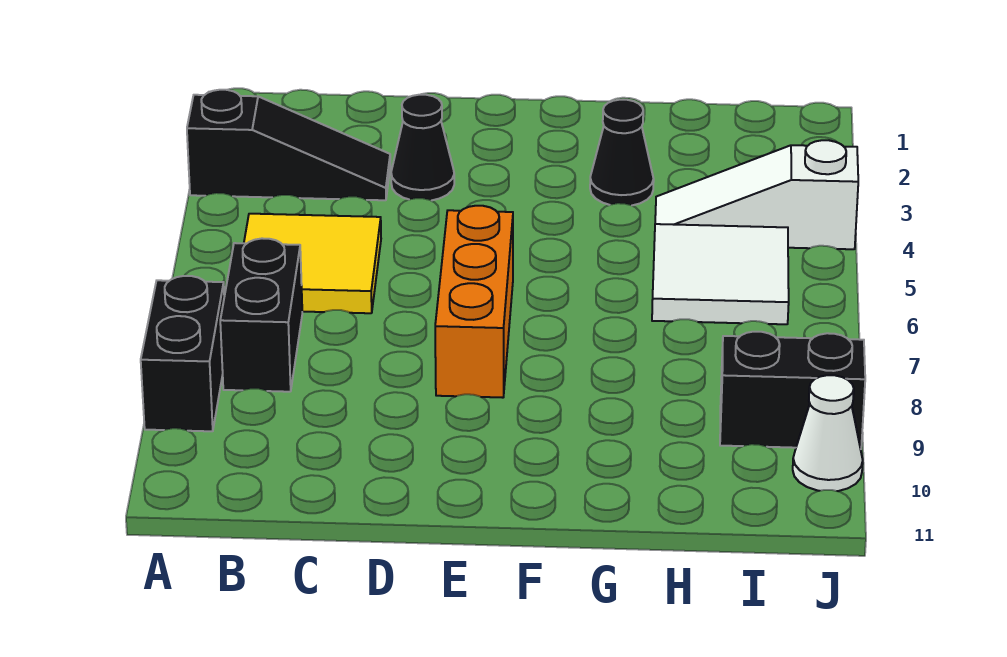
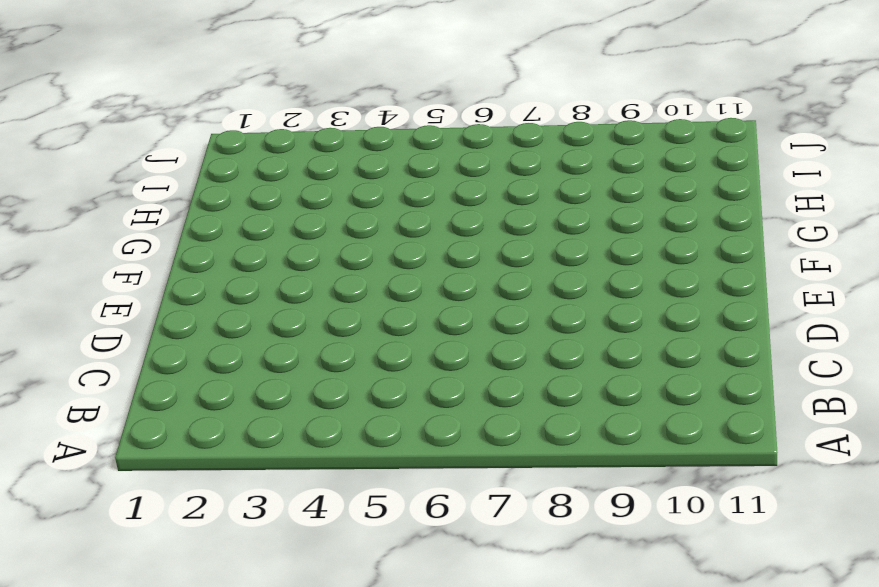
none -> black 1x3 slope [187,90,390,200]
none -> black 1x2 brick [141,276,224,431]

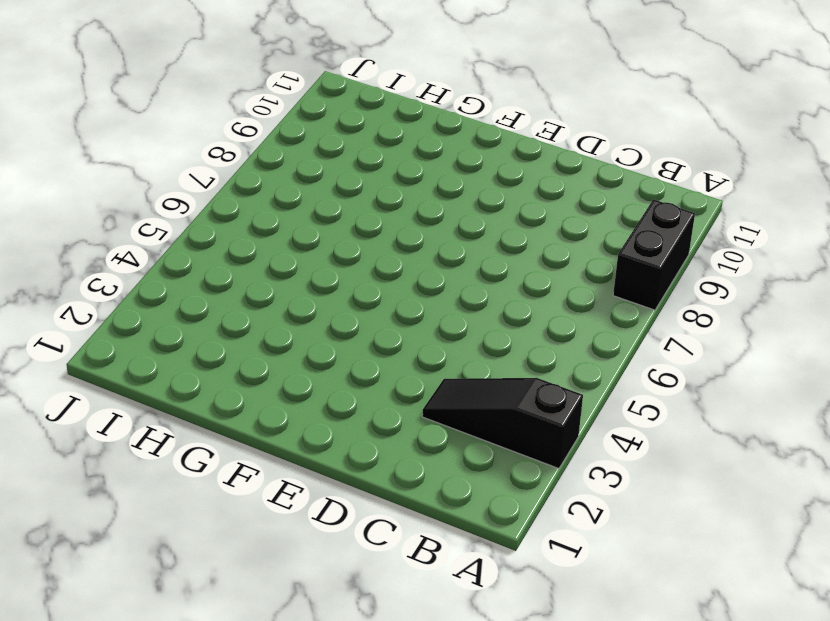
none -> yellow 2x2 tile [244,214,381,313]
none -> black 1x2 brick [220,238,302,392]

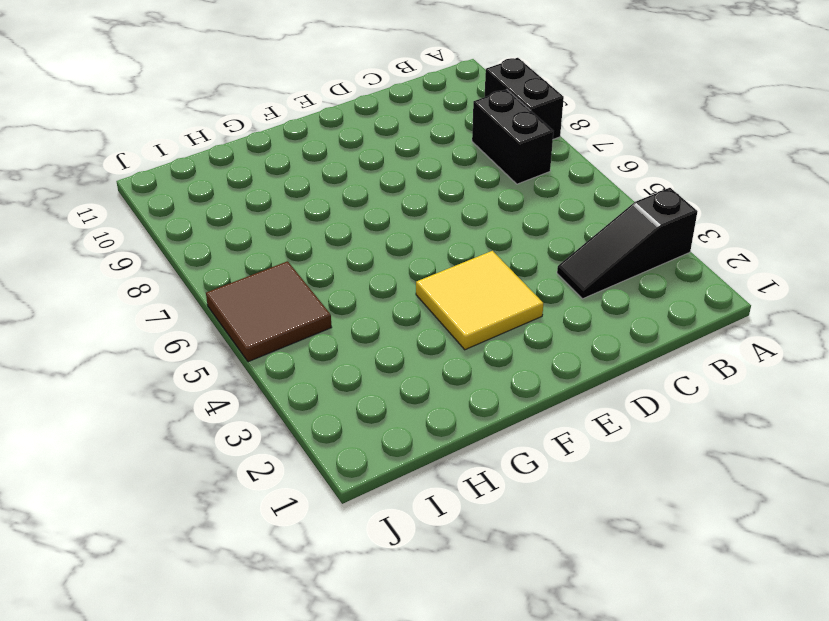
yellow 2x2 tile [416,251,543,350] -> yellow 2x2 tile moved to [244,214,381,313]
brown 2x2 tile [206,261,332,362] -> white 2x2 tile [652,224,789,324]
none -> black 1x1 cone [391,95,454,201]
none -> orange 1x3 brick [435,206,513,398]

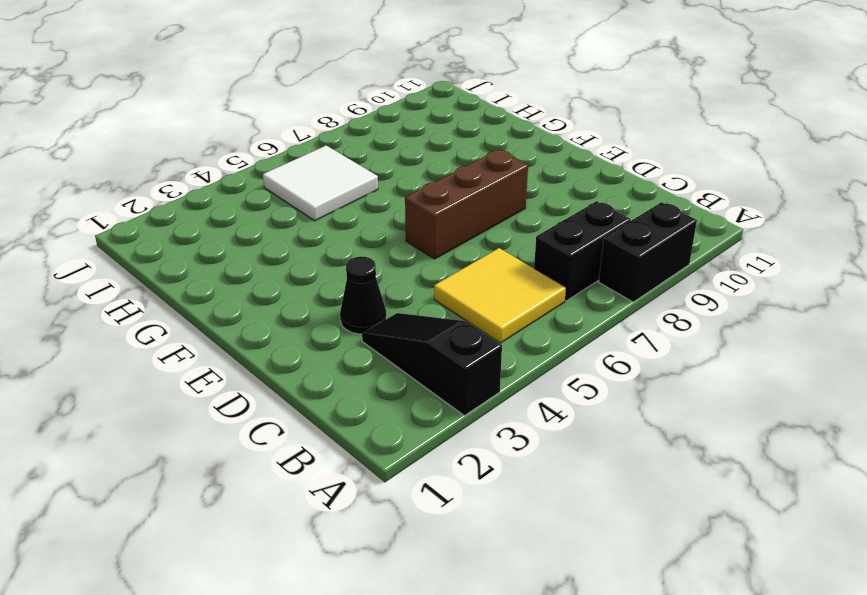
brown 1x3 brick [405,150,528,259] -> orange 1x3 brick [435,206,513,398]
none -> black 1x1 cone [590,100,654,205]
none -> white 1x3 slope [655,140,858,249]

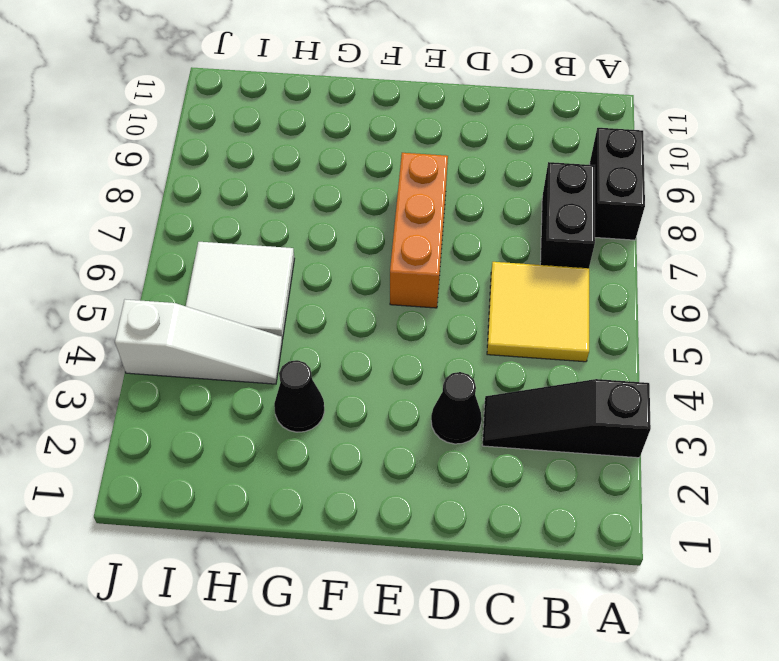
none -> black 1x2 brick [720,332,865,449]
none -> white 1x1 cone [793,375,863,491]

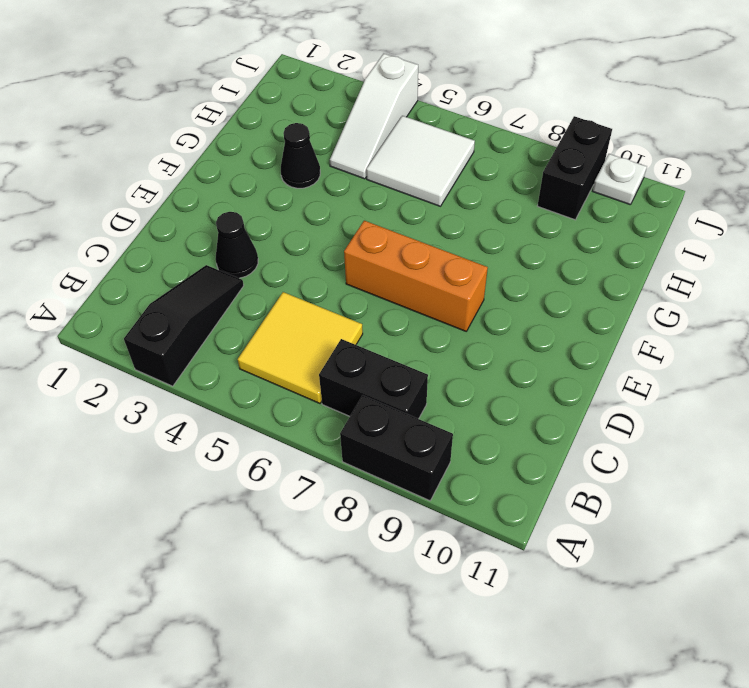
white 1x1 plate [593,154,647,205] -> white 1x1 cone [793,375,863,491]

